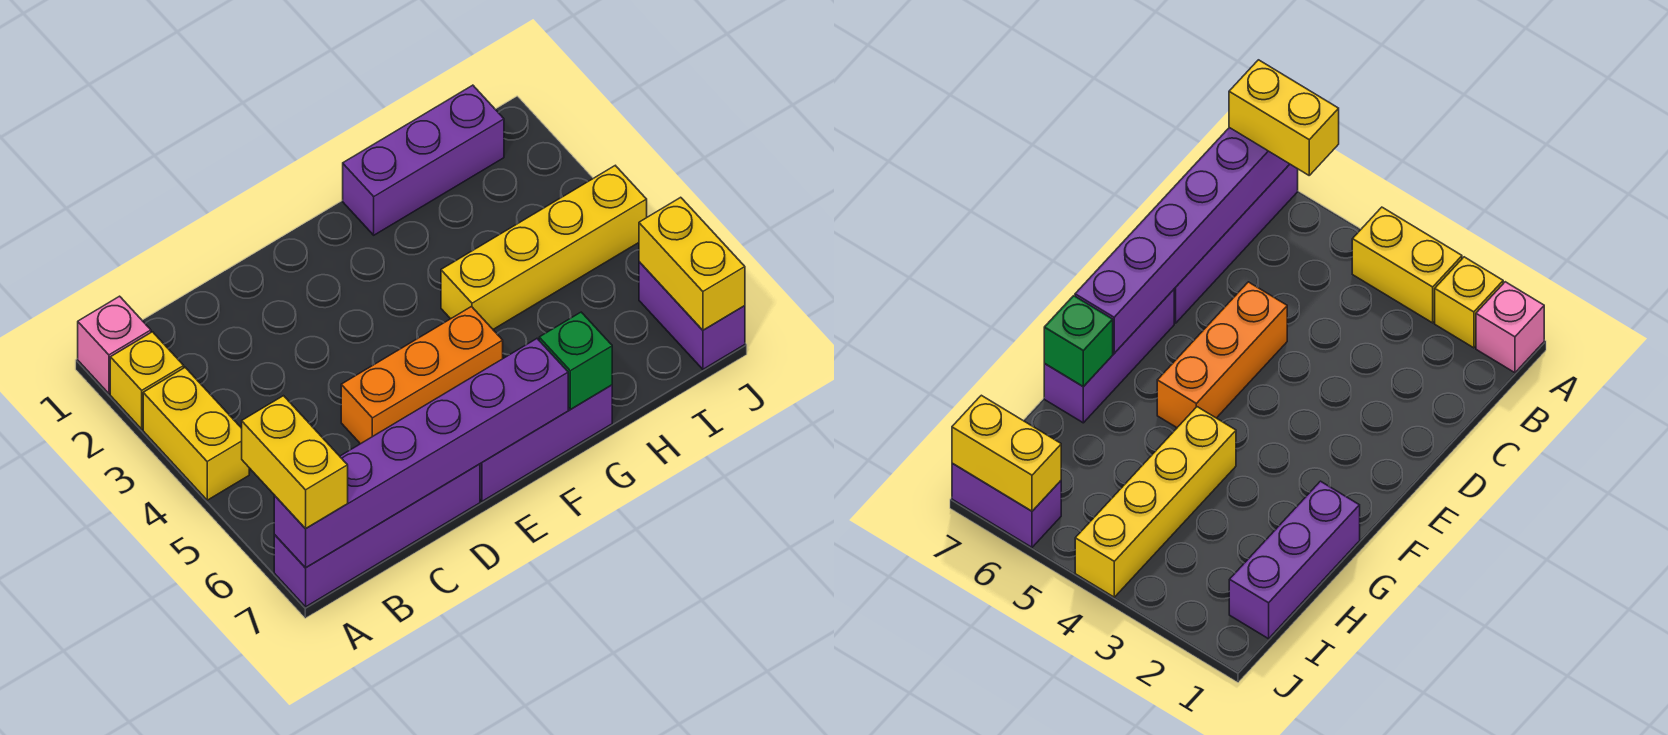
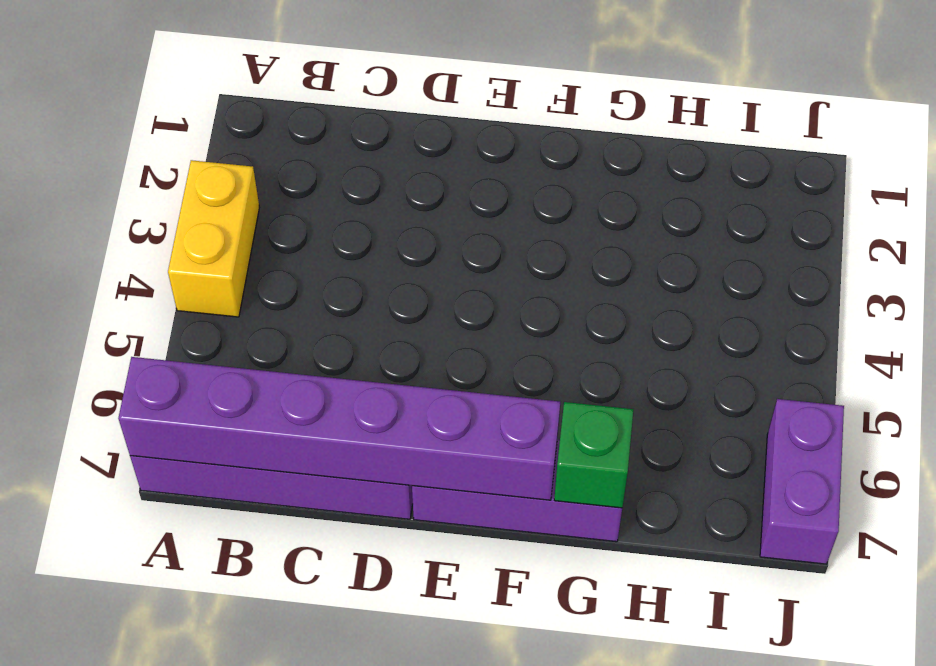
none -> pink 1x1 brick [78,296,151,393]
none -> yellow 1x1 brick [110,332,184,429]
none -> orange 1x3 brick [341,307,503,444]

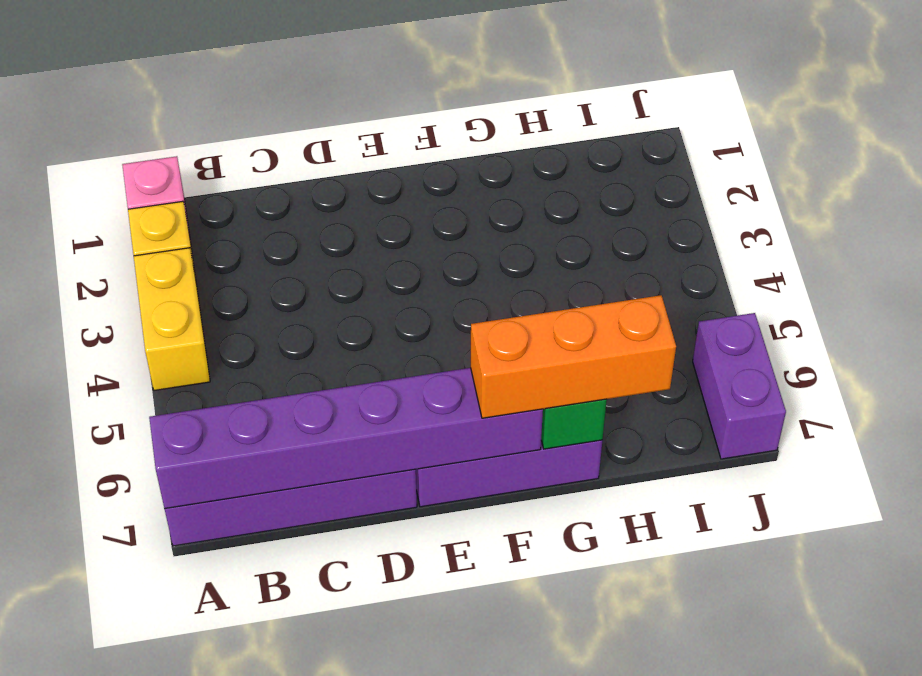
orange 1x3 brick [471,295,676,418] -> orange 1x3 brick moved to [341,307,503,444]
none -> purple 1x3 brick [343,85,504,235]
none -> yellow 1x4 brick [441,166,647,329]
none -> yellow 1x2 brick [639,197,745,330]

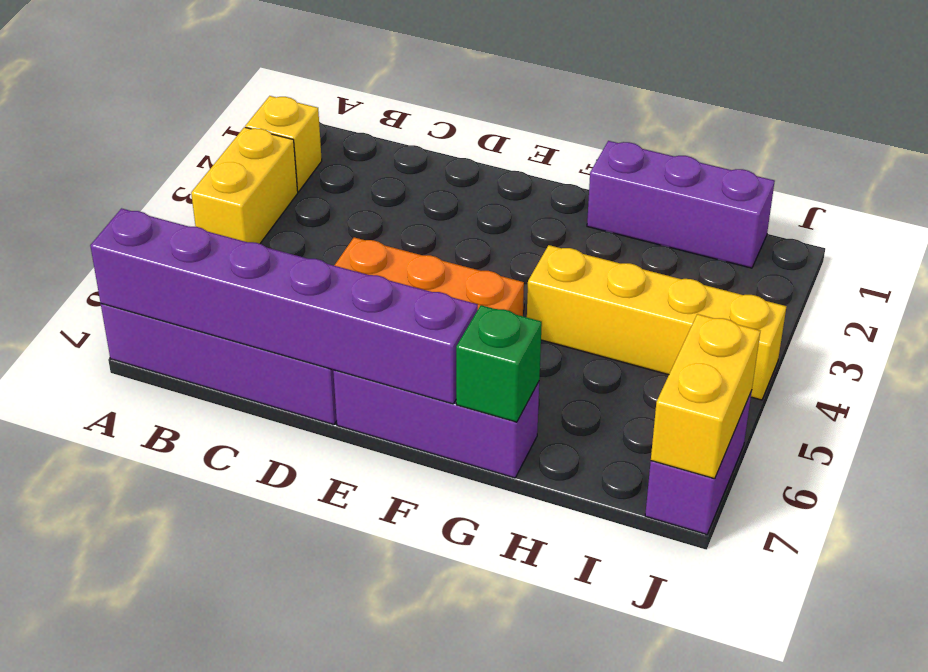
none -> pink 1x1 brick [78,296,151,393]
none -> yellow 1x2 brick [242,396,348,529]

